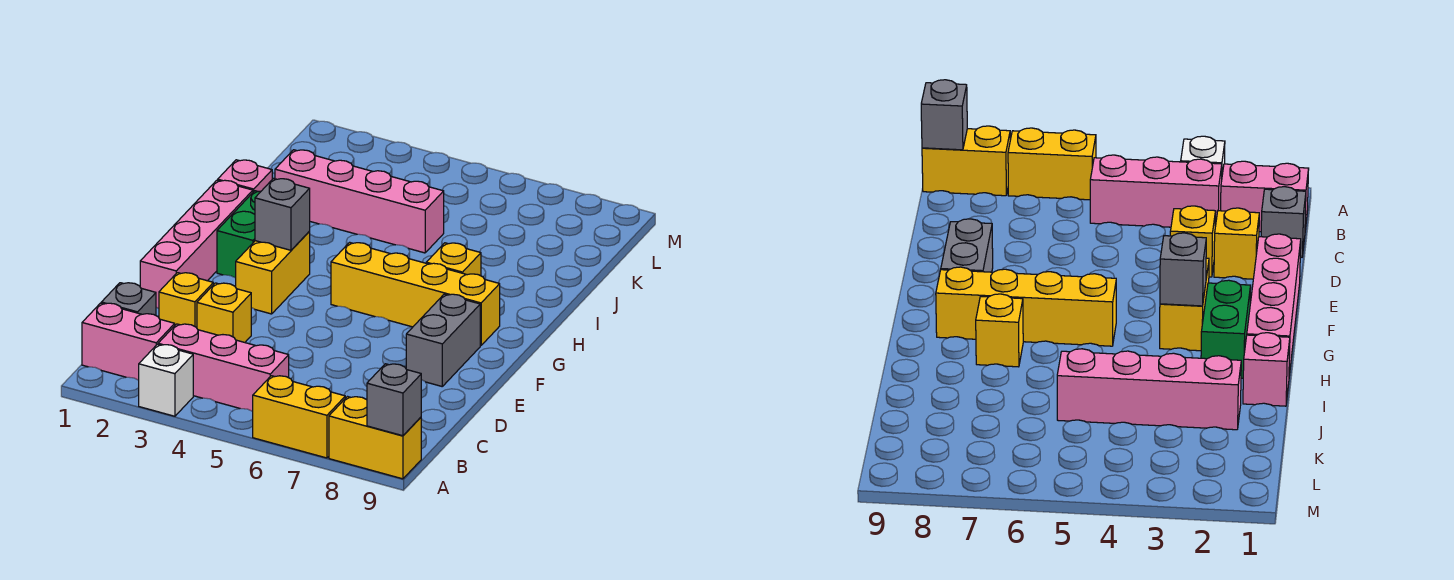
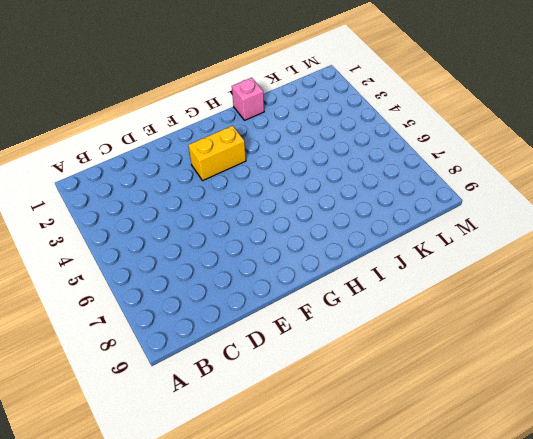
none -> white 1x1 brick [139,344,193,416]
none -> yellow 1x2 brick [253,376,345,458]
none -> yellow 1x2 brick [329,397,421,479]

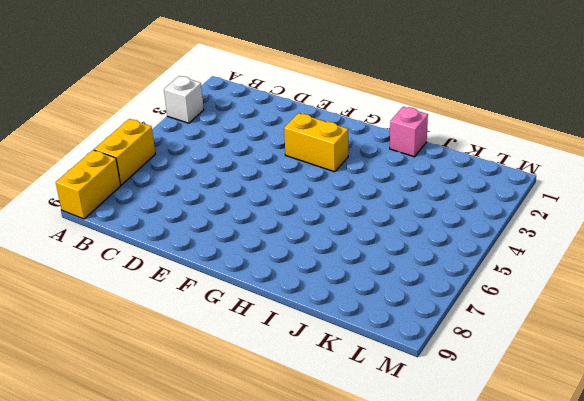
none -> pink 1x2 brick [82,303,175,380]
none -> pink 1x3 brick [158,324,289,411]
none -> grey 1x1 brick [101,283,156,315]

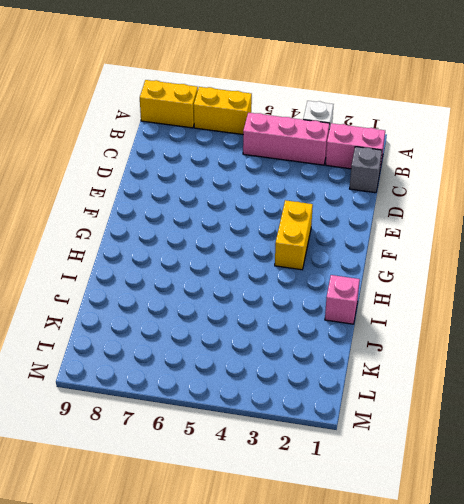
none -> yellow 1x1 brick [159,273,213,328]
none -> yellow 1x1 brick [197,283,251,342]
none -> pink 1x4 brick [140,180,253,308]

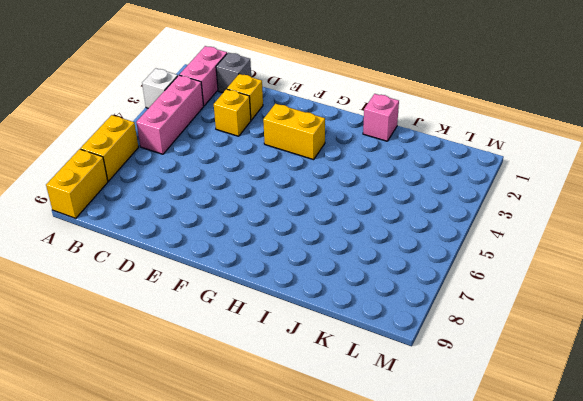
none -> pink 1x4 brick [140,180,253,308]
none -> grey 1x2 brick [406,294,480,386]
none -> green 1x2 brick [217,191,261,278]

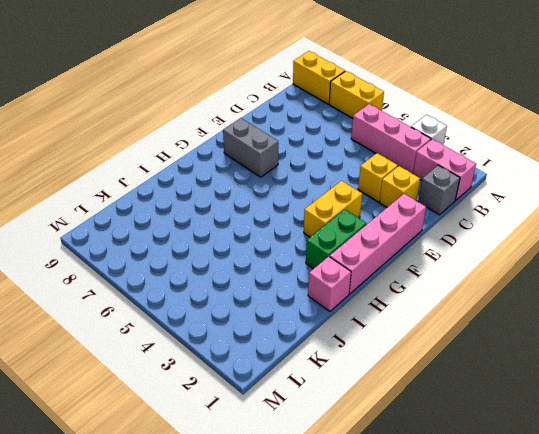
grey 1x2 brick [223,118,278,177] -> grey 1x2 brick turned to [406,294,480,386]
none -> yellow 1x4 brick [331,242,500,346]
none -> yellow 1x1 brick [426,243,481,276]
none -> pink 1x4 brick [275,150,444,253]

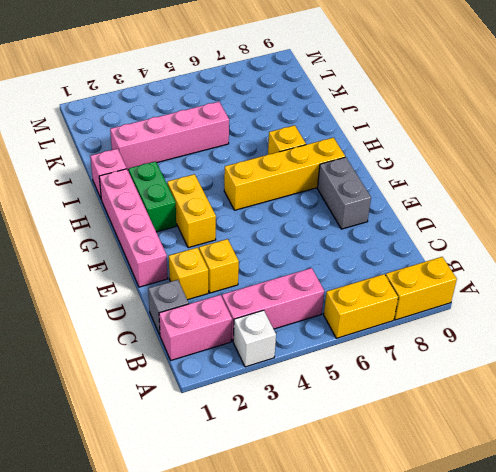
none -> grey 1x1 brick [367,364,421,436]
none -> grey 1x1 brick [255,178,310,250]

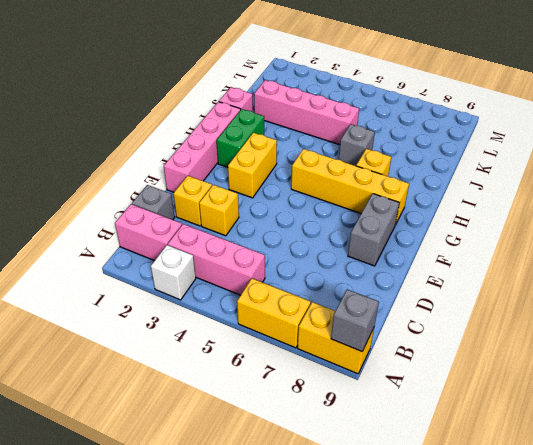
grey 1x1 brick [339,124,375,166] -> grey 1x1 brick moved to [255,178,310,250]

